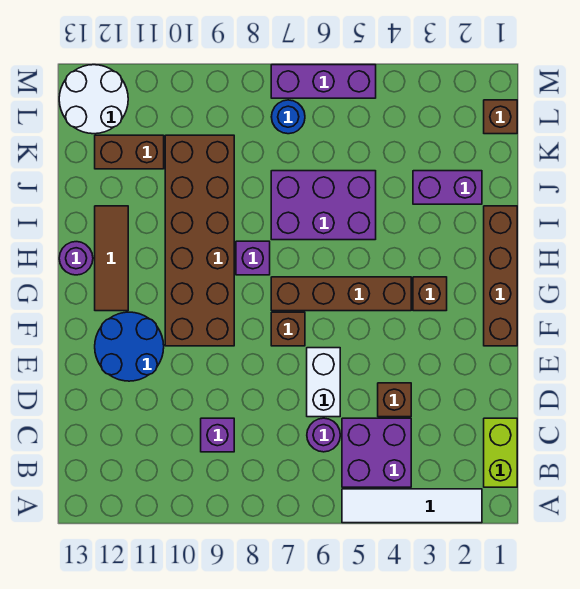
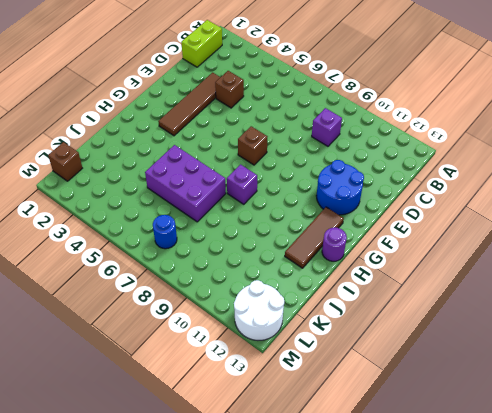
brown 1x4 tile [158,73,220,136] -> brown 1x1 brick [413,277,447,311]
none -> white 1x4 tile [342,489,482,523]
none -> purple 2x2 brick [342,418,411,487]
none -> purple 1x1 round brick [307,418,340,452]

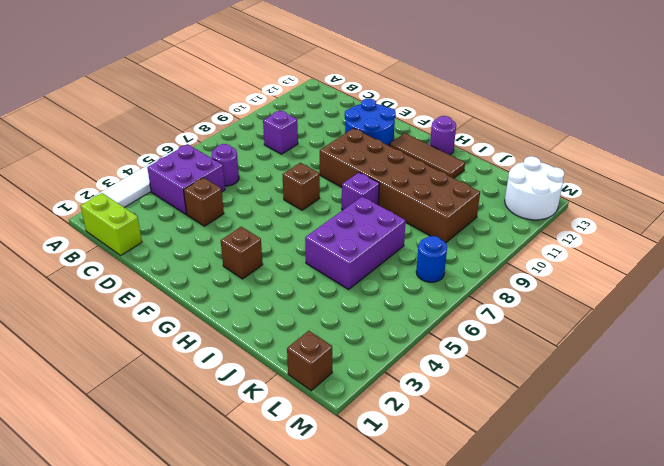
none -> white 1x2 brick [307,348,340,417]
none -> brown 1x4 brick [484,206,517,346]
none -> brown 1x4 brick [271,277,411,311]

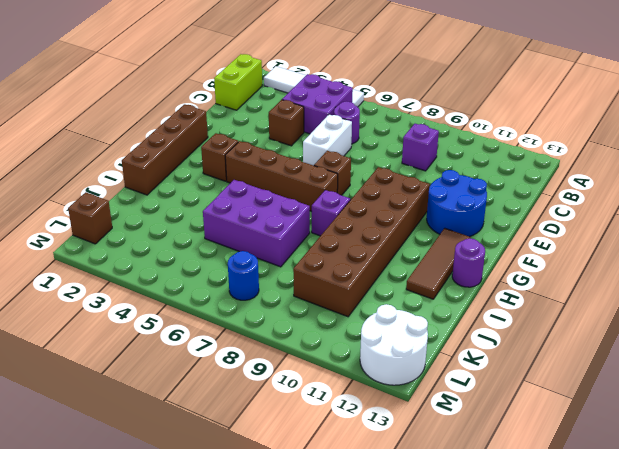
none -> purple 1x2 brick [413,171,482,204]
none -> brown 1x2 brick [95,135,164,169]
none -> purple 1x3 brick [271,65,376,98]

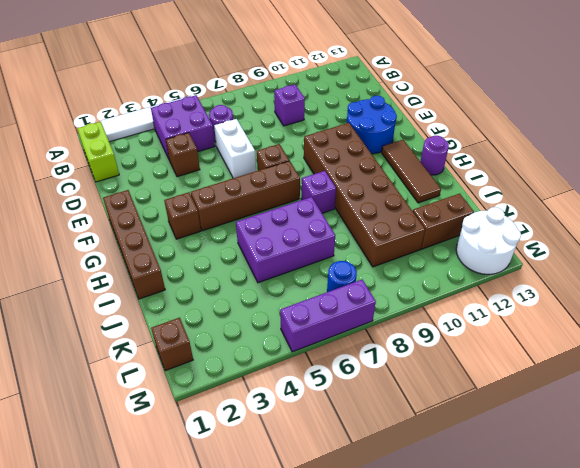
none -> purple 1x2 brick [413,171,482,204]

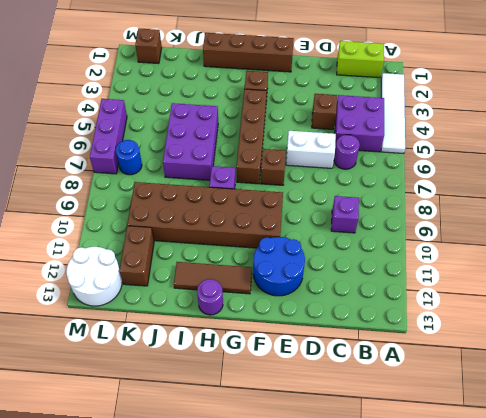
none -> purple 1x2 brick [413,171,482,204]

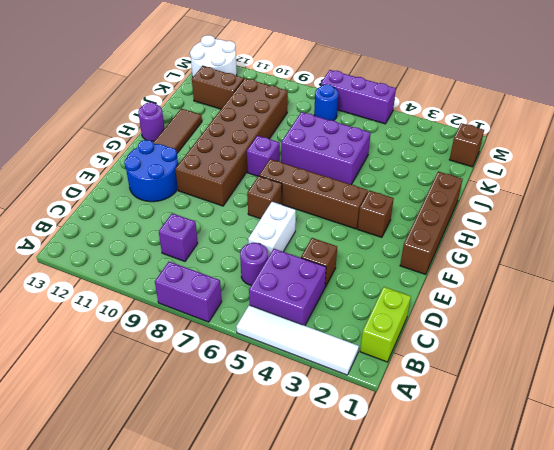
purple 1x2 brick [155,262,222,322] -> purple 1x2 brick moved to [413,171,482,204]

